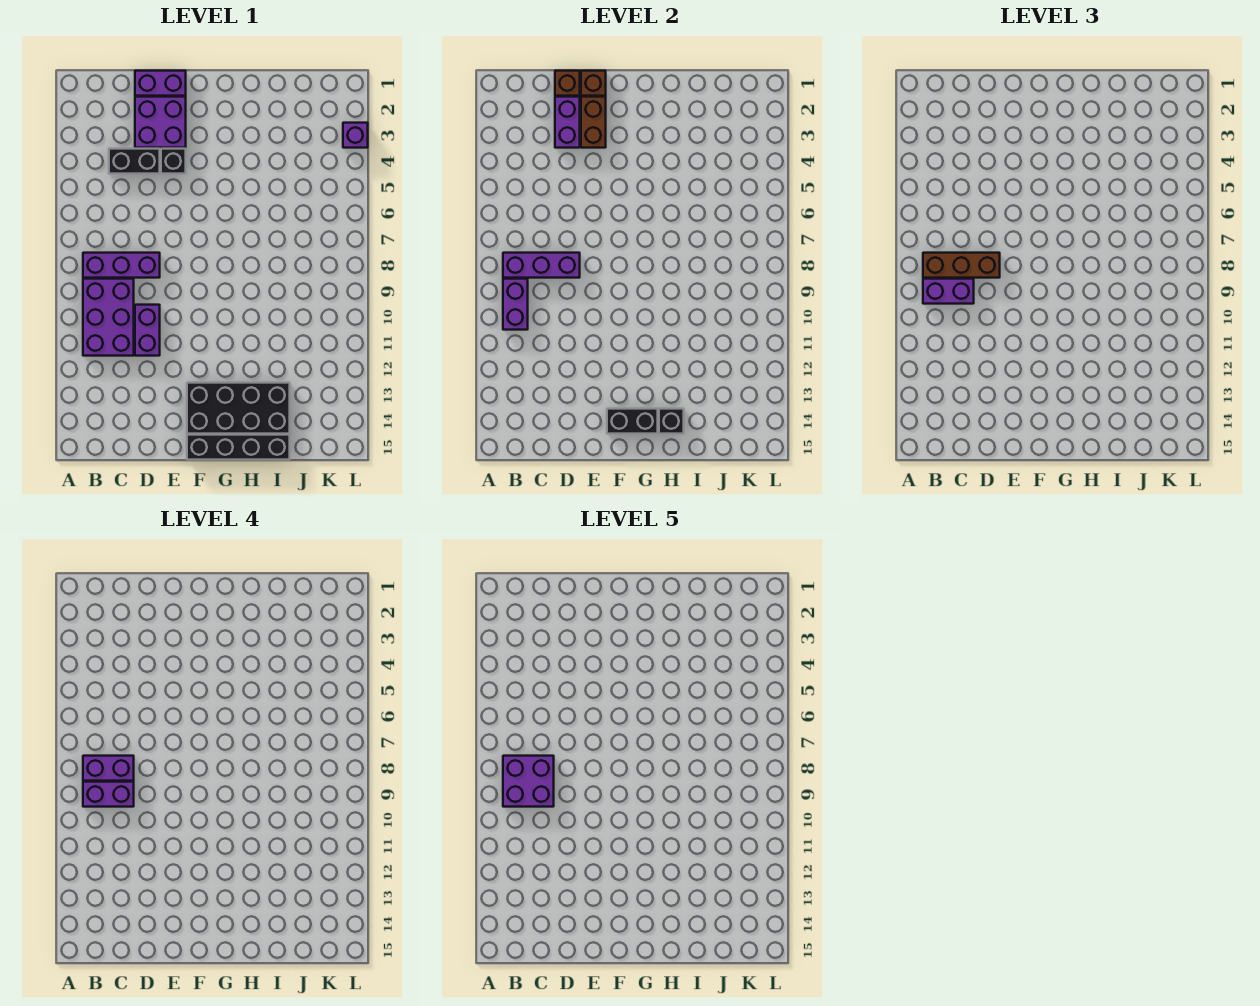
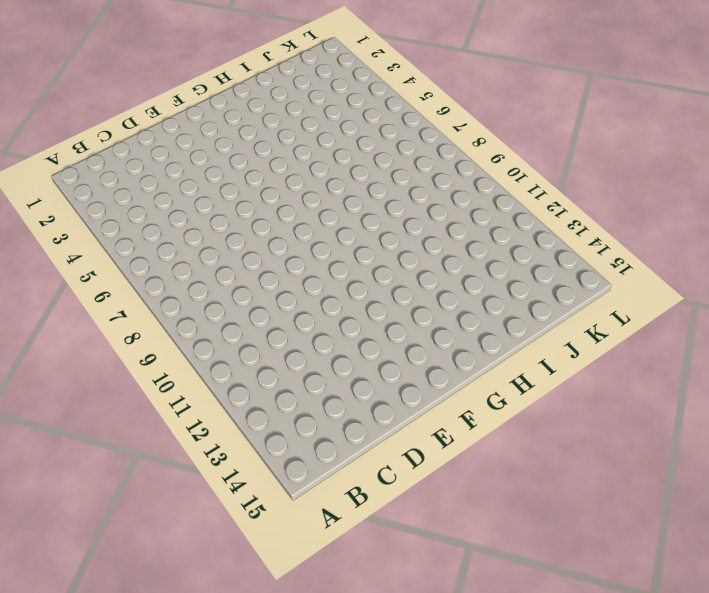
none -> purple 1x3 brick [83,253,160,278]
none -> purple 2x3 brick [83,279,134,356]
none -> black 1x2 brick [109,149,160,174]

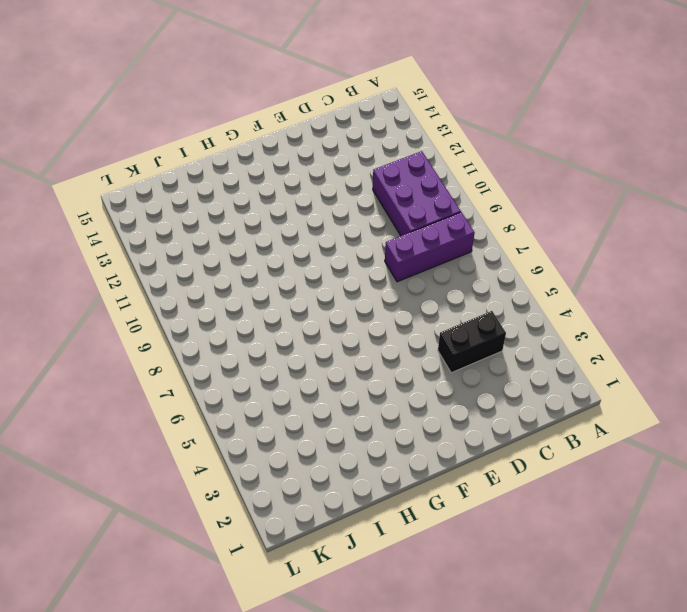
none -> purple 1x2 brick [135,71,186,96]
none -> purple 2x2 brick [135,97,186,148]
none -> purple 1x2 brick [135,305,160,356]

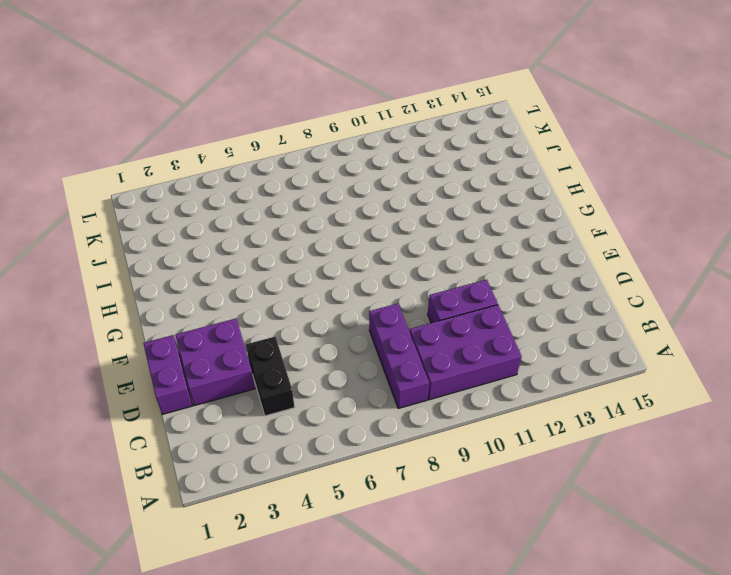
none -> black 1x1 brick [161,149,186,174]
none -> black 2x4 brick [187,383,290,434]
none -> black 1x4 brick [187,435,290,460]

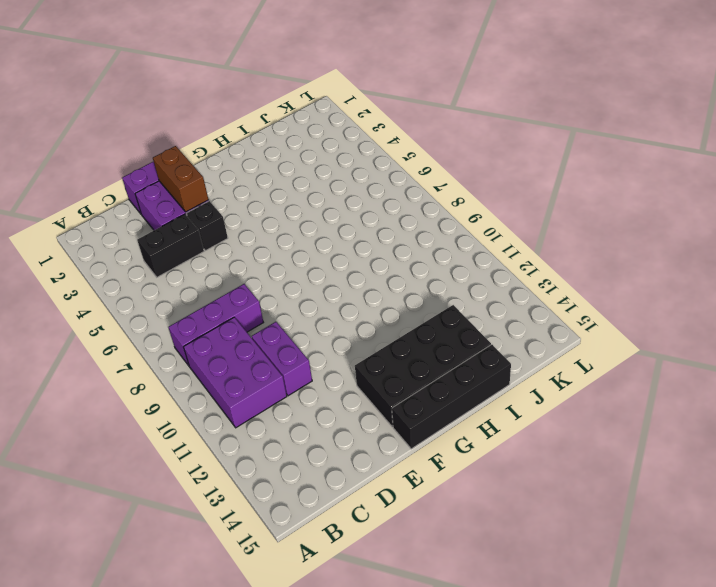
none -> purple 1x1 brick [343,123,368,148]
none -> purple 1x3 brick [503,253,580,278]
none -> purple 1x2 brick [503,279,528,330]

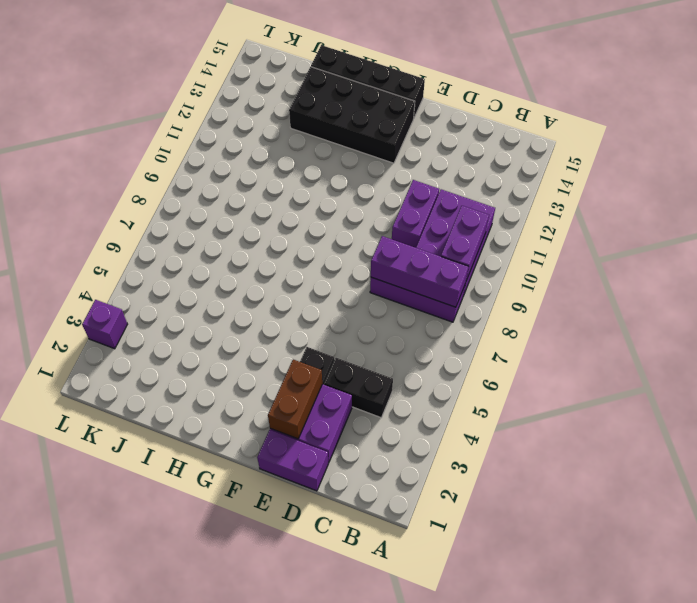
none -> brown 1x1 brick [555,71,580,96]
none -> purple 1x2 brick [555,97,580,148]
none -> brown 1x1 brick [581,71,606,96]

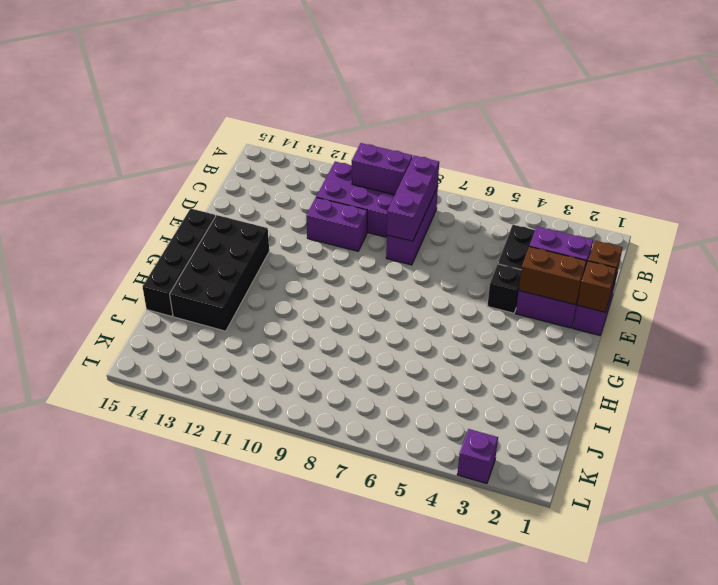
none -> black 1x2 brick [607,409,658,434]
none -> black 1x1 brick [659,409,684,434]
none -> brown 1x3 brick [923,253,1000,278]

